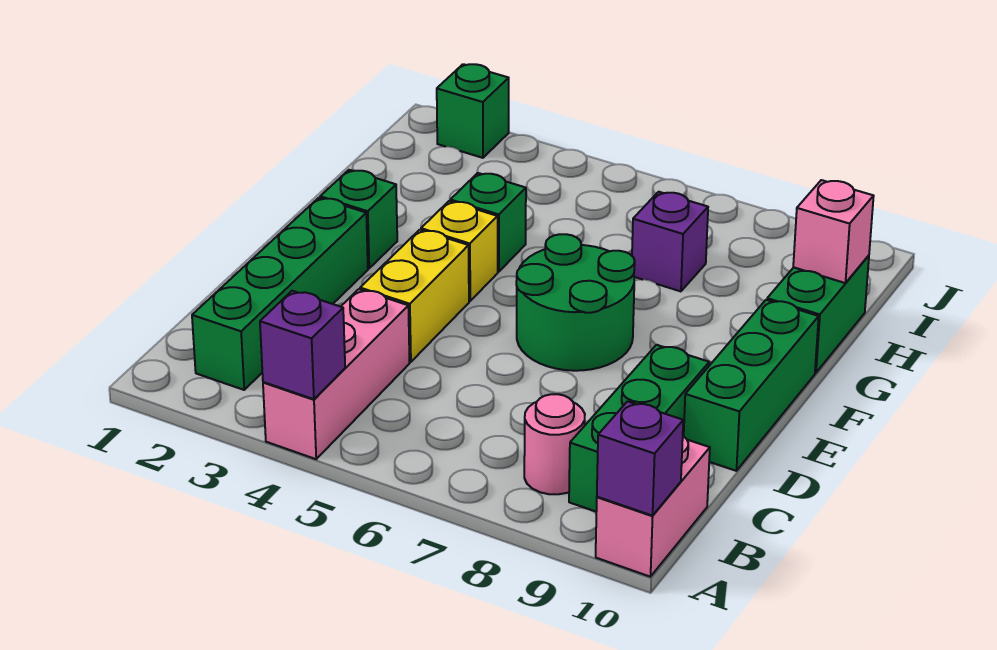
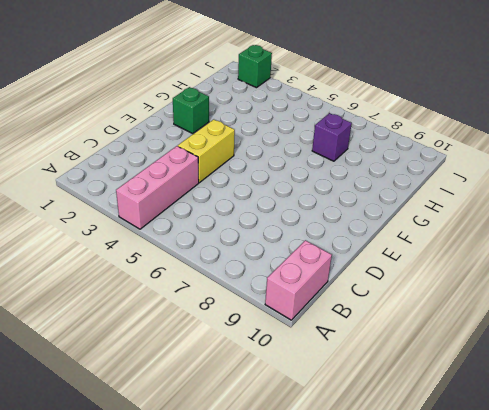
none -> green 1x4 brick [192,198,368,390]
none -> pink 1x1 round brick [524,394,585,494]
none -> green 1x3 brick [569,345,709,512]

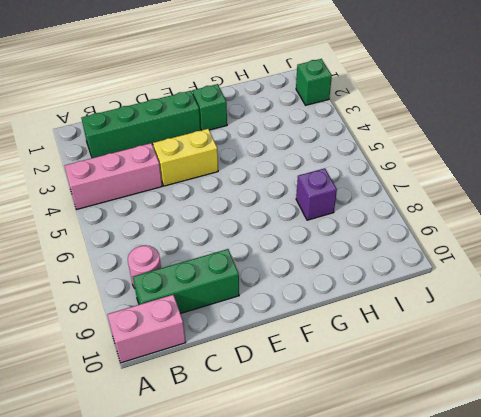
none -> green 1x3 brick [684,300,819,471]
none -> green 2x2 round brick [516,234,635,371]
none -> yellow 1x1 brick [421,201,498,301]

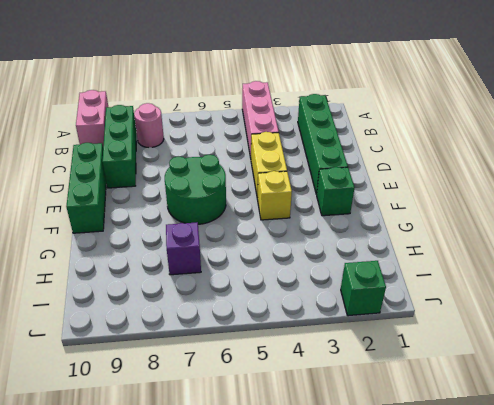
none -> green 1x1 brick [450,173,526,272]
none -> green 1x2 brick [767,255,869,373]
none -> purple 1x1 brick [260,291,345,399]

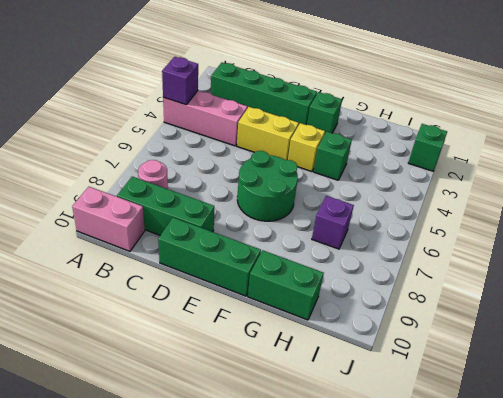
none -> purple 1x1 brick [597,401,683,516]
none -> pink 1x1 brick [793,180,874,283]

